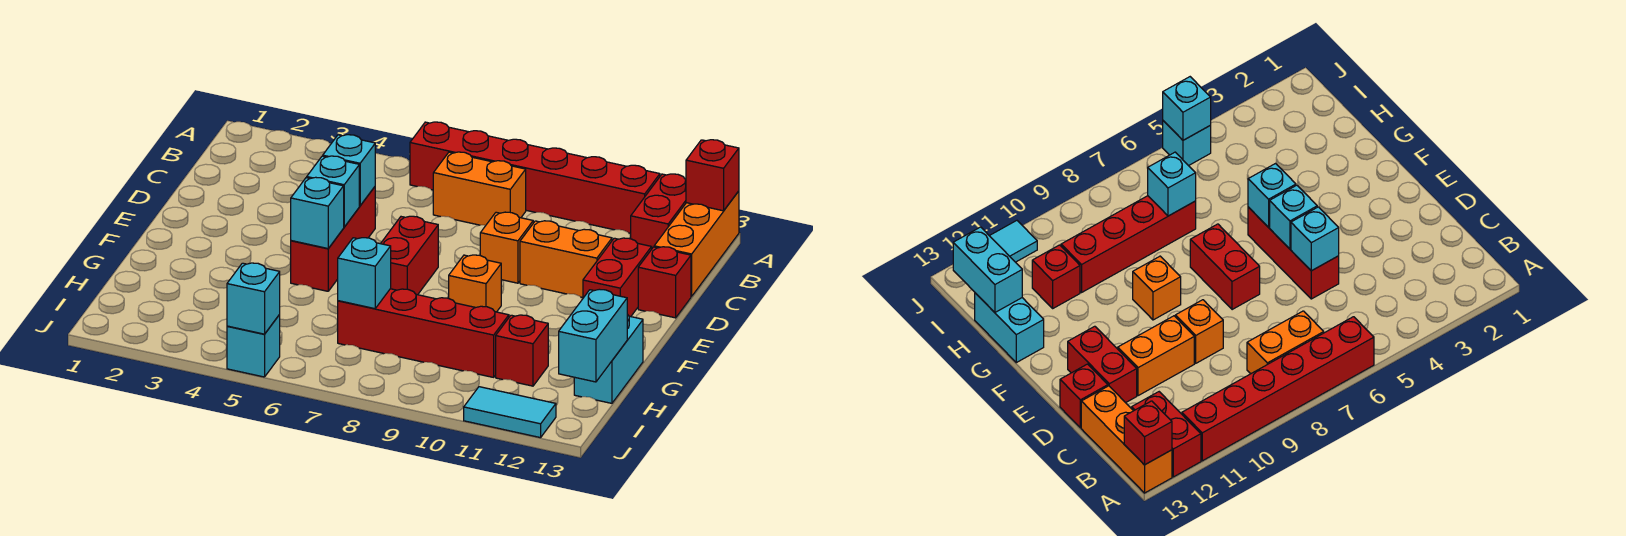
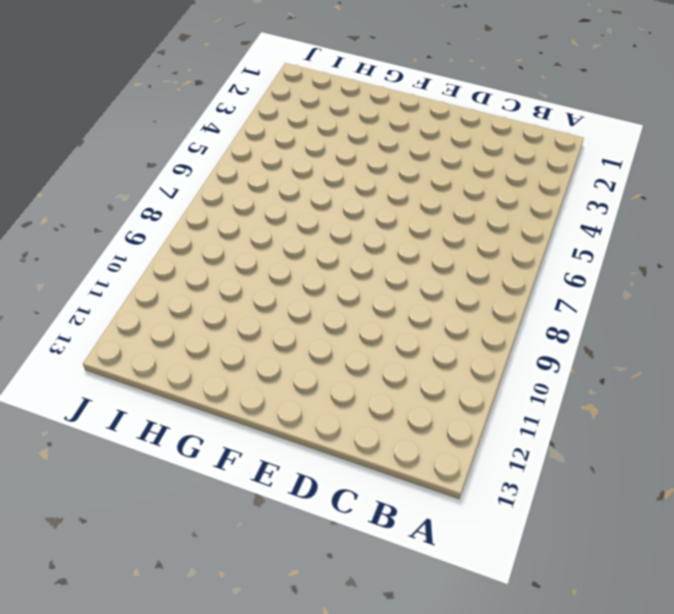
none -> red 1x6 brick [410,122,660,233]
none -> red 1x2 brick [630,174,686,248]
none -> orange 1x3 brick [654,191,739,296]

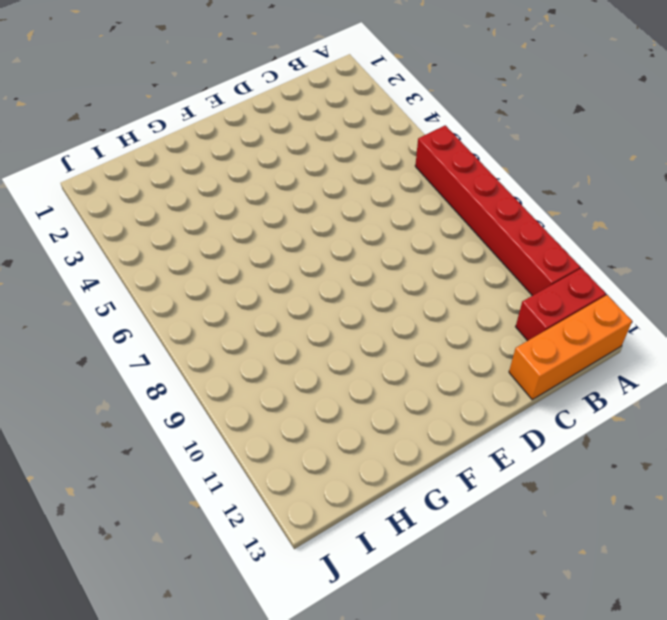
none -> orange 1x2 brick [433,152,526,225]
none -> red 1x3 brick [291,187,375,291]
none -> orange 1x1 brick [480,212,533,283]

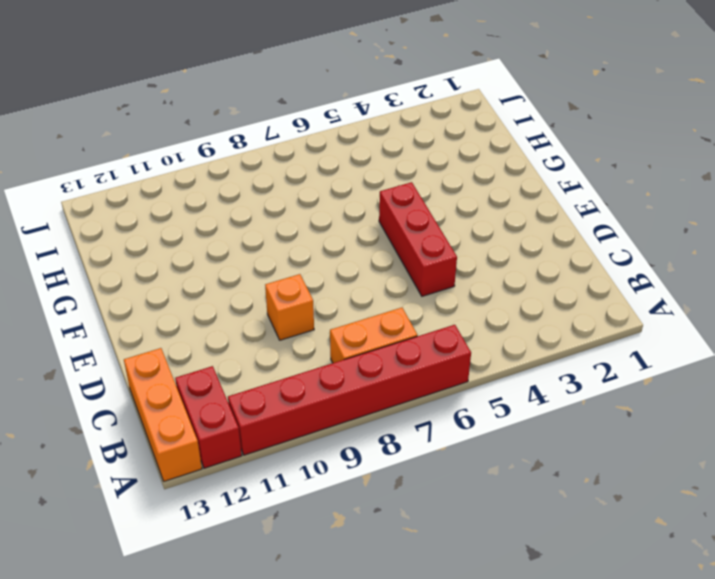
none -> orange 1x2 brick [520,221,612,297]
none -> red 1x2 brick [583,238,652,317]
none -> red 1x1 brick [638,247,691,318]

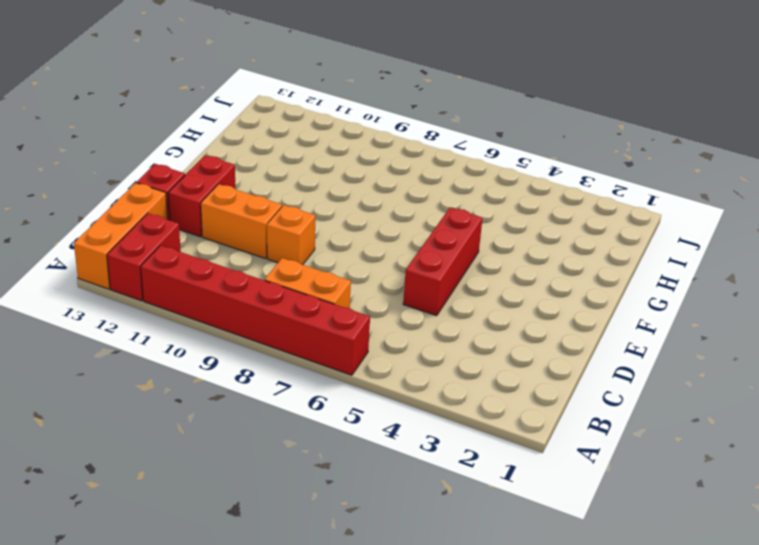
none -> red 1x2 brick [381,216,438,295]
none -> orange 1x1 brick [449,255,501,312]
none -> cyan 1x2 brick [574,314,643,403]

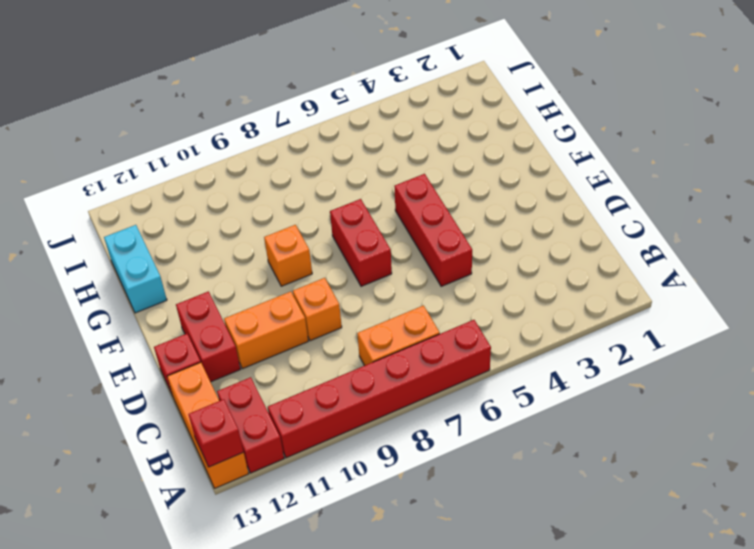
none -> red 1x4 brick [338,289,509,377]
none -> red 1x1 brick [496,315,548,386]
none -> cyan 1x1 brick [227,315,280,377]

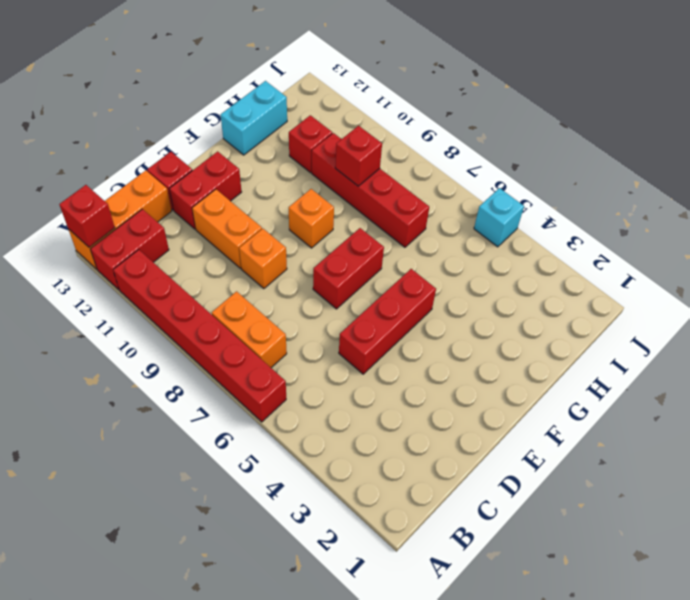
red 1x1 brick [335,126,382,186] -> none
none -> cyan 1x2 tile [464,387,556,438]
none -> cyan 1x1 brick [323,135,375,206]
none -> cyan 1x1 brick [307,156,359,227]

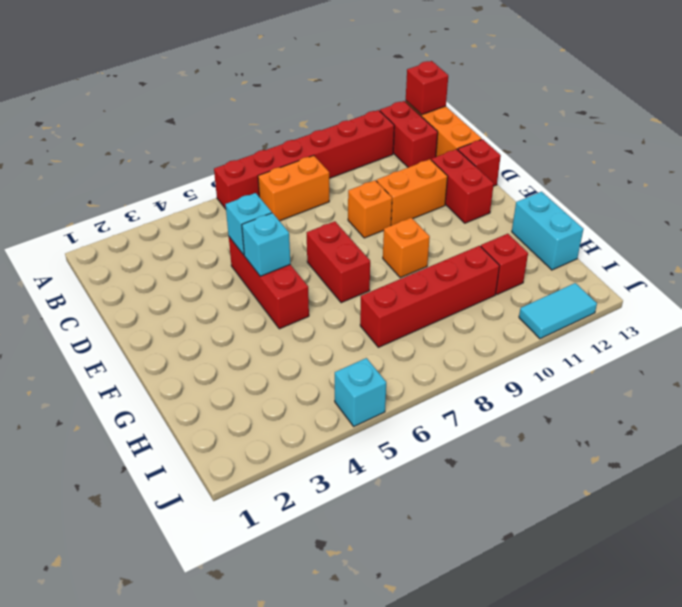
none -> cyan 1x1 brick [291,177,344,248]
none -> cyan 1x1 brick [338,238,391,309]
none -> cyan 1x2 brick [559,289,627,382]

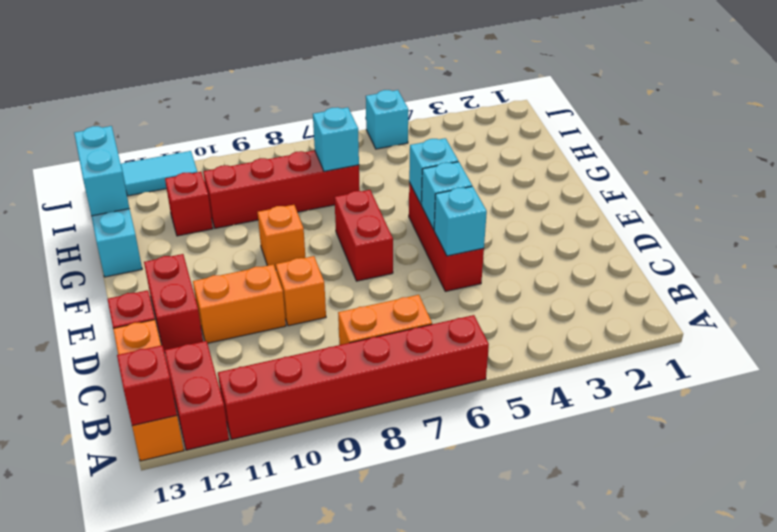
none -> cyan 1x1 brick [227,263,280,334]

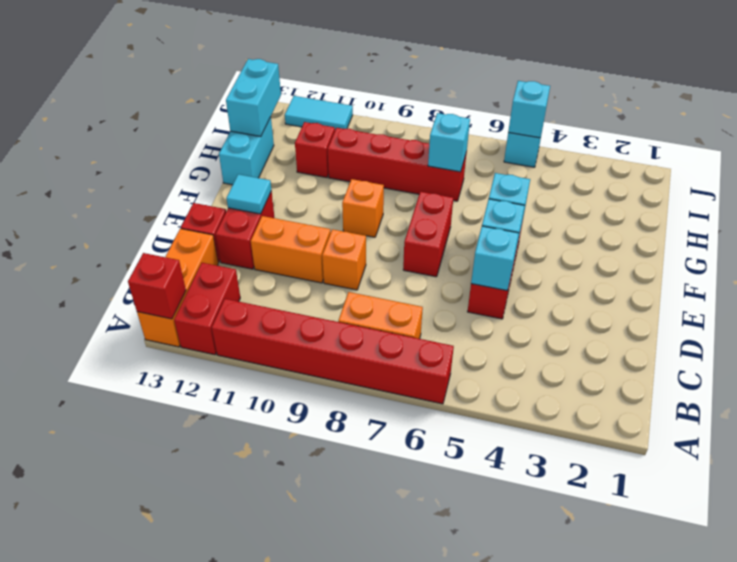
cyan 1x1 tile [226,174,271,214] -> none

